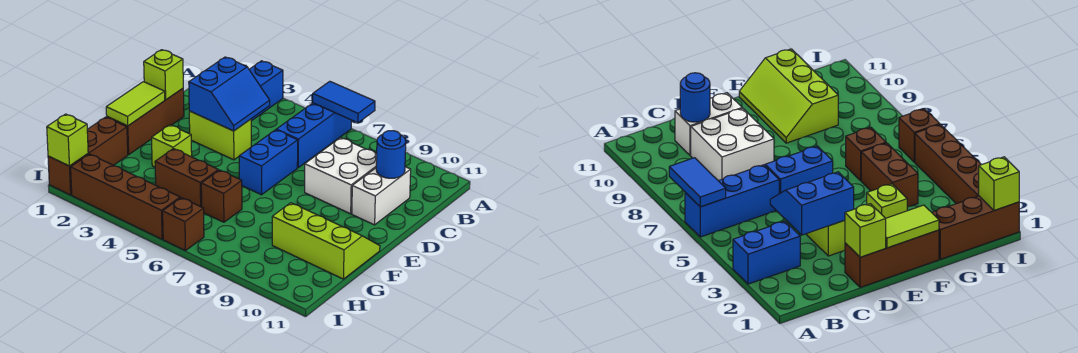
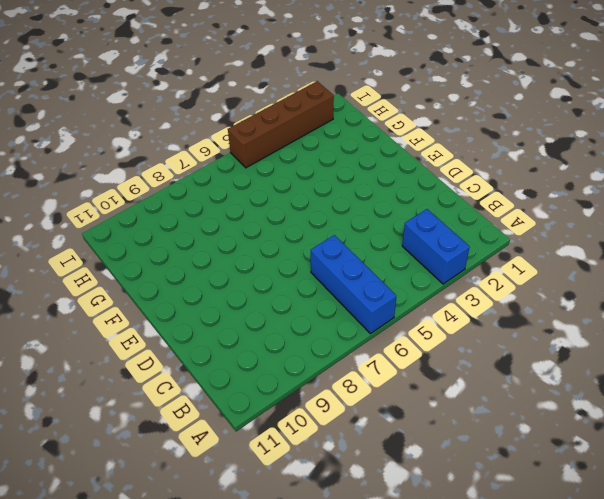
none -> white 2x2 brick [305,138,377,214]
none -> white 1x2 brick [352,167,411,225]
none -> brown 1x3 brick [107,89,184,155]

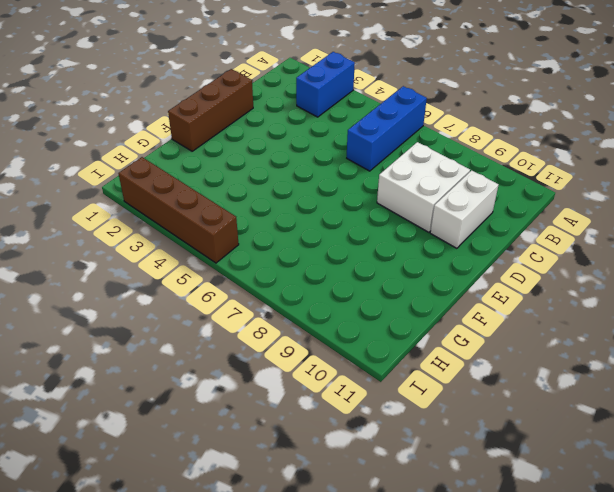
none -> lime 1x2 brick [189,111,251,160]
none -> blue 1x2 brick [239,130,298,195]
none -> lime 1x1 brick [152,125,192,167]

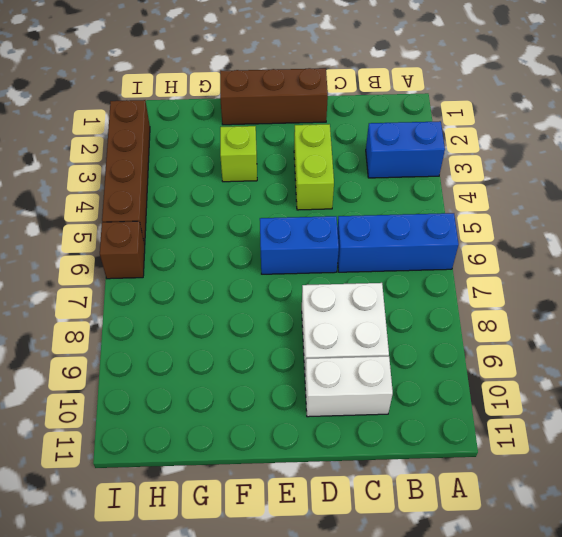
none -> lime 2x3 slope [272,203,380,279]
none -> brown 1x3 brick [48,117,128,195]
none -> brown 1x2 brick [155,149,218,207]

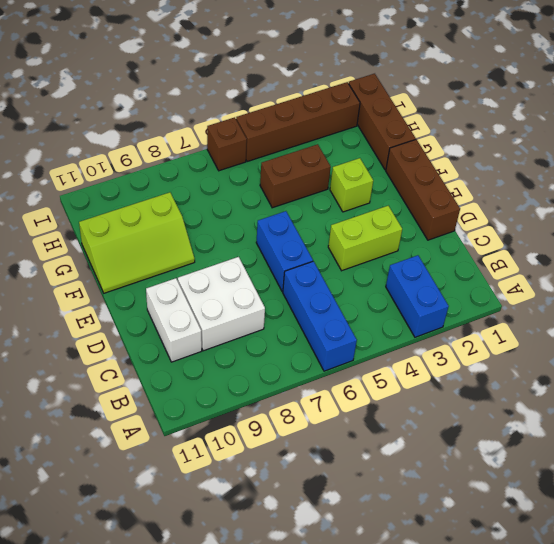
none -> brown 1x1 brick [201,170,242,222]
none -> blue 1x2 tile [313,81,375,123]
none -> blue 2x2 slope [189,57,270,131]

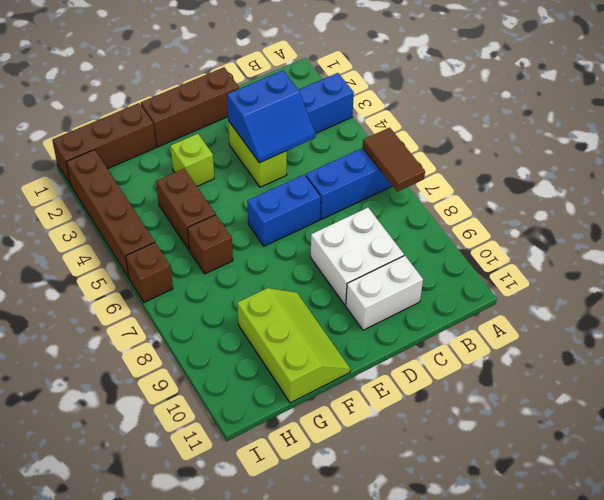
brown 1x2 tile [363,128,425,192] -> blue 1x2 tile [313,81,375,123]
none -> blue 1x1 round brick [376,131,406,178]
none -> lime 1x1 brick [144,50,183,100]
none -> lime 1x2 tile [106,82,165,126]

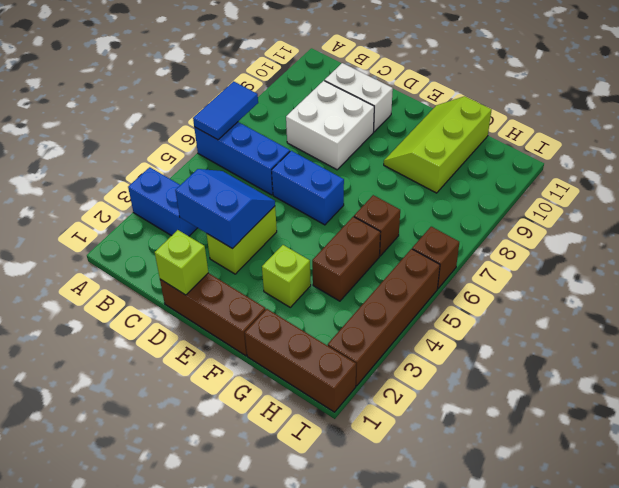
none -> blue 1x1 round brick [376,131,406,178]
none -> lime 1x2 tile [106,82,165,126]
none -> lime 1x1 brick [47,114,88,166]

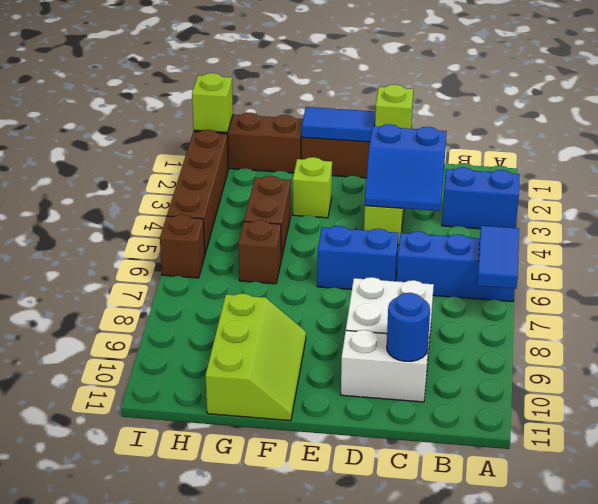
blue 1x2 tile [302,107,375,142] -> lime 1x2 tile [106,82,165,126]

